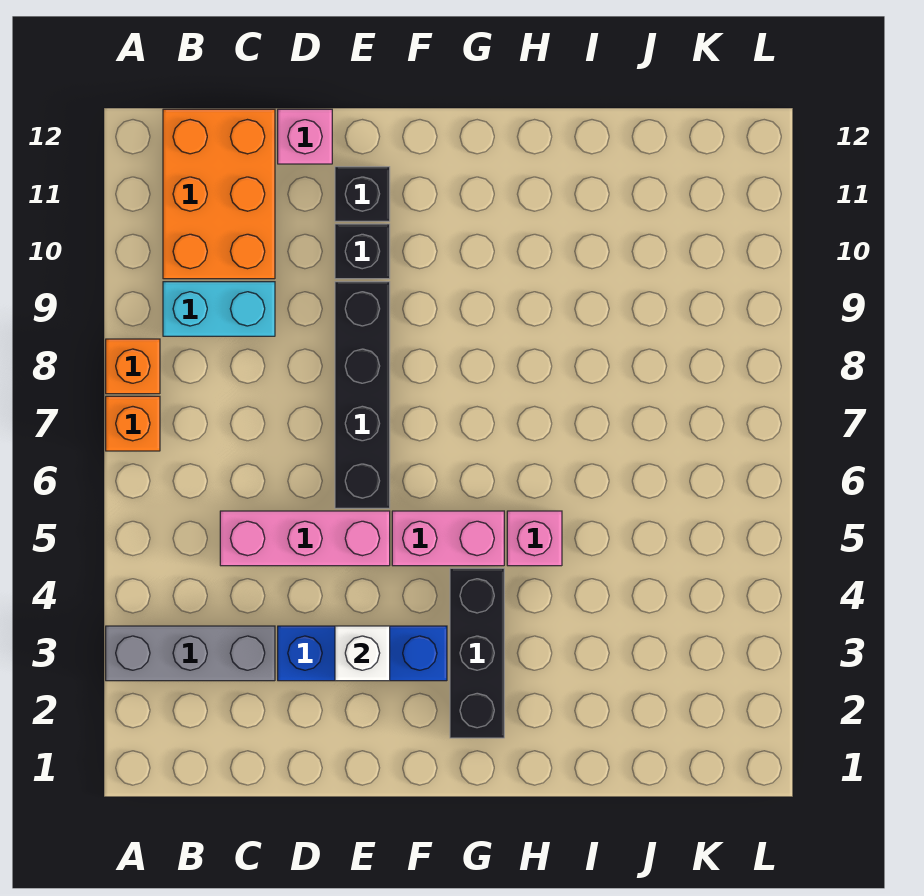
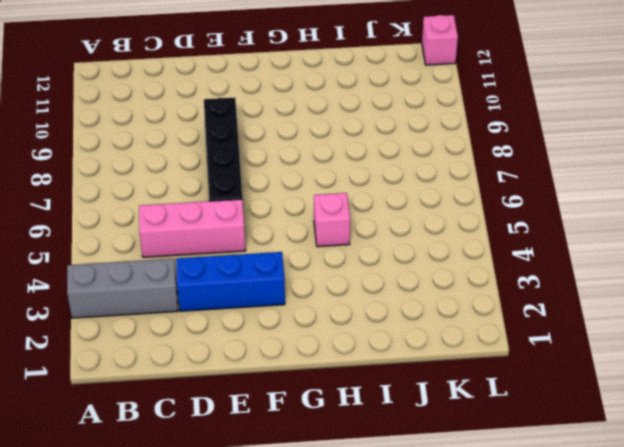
pink 1x1 brick [422,15,458,65] -> pink 1x1 brick moved to [278,109,332,164]
none -> orange 1x1 brick [106,396,160,451]
none -> orange 1x1 brick [106,339,160,394]
none -> cyan 1x2 brick [163,282,275,336]

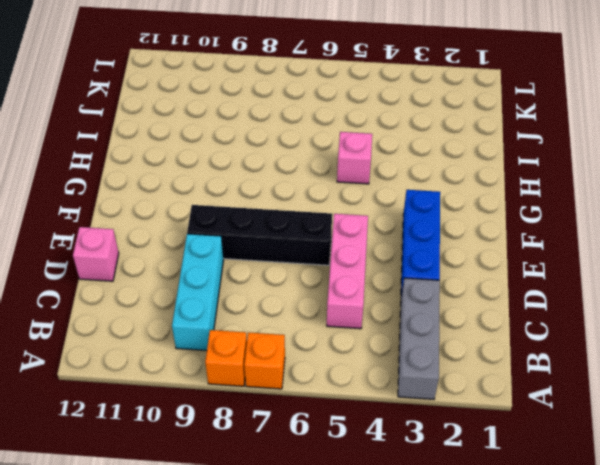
cyan 1x3 brick [172,234,224,351] -> cyan 1x2 brick [163,282,275,336]
none -> orange 2x3 brick [163,109,275,279]
none -> black 1x1 brick [335,224,390,279]
none -> black 1x1 brick [335,167,390,221]

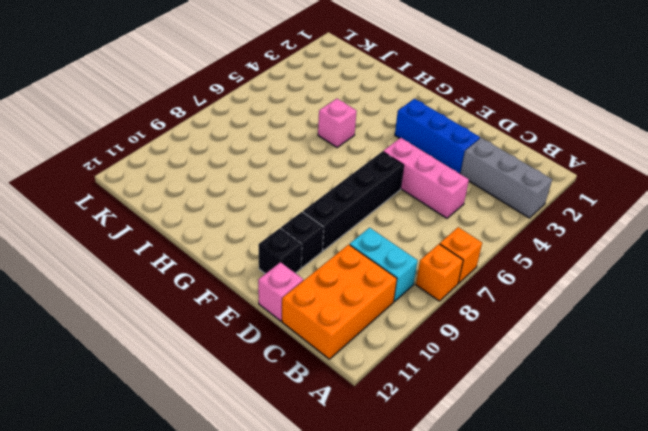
none -> pink 1x2 brick [392,511,504,566]
none -> black 1x3 brick [450,568,504,738]
none -> white 1x1 brick [335,626,390,681]

